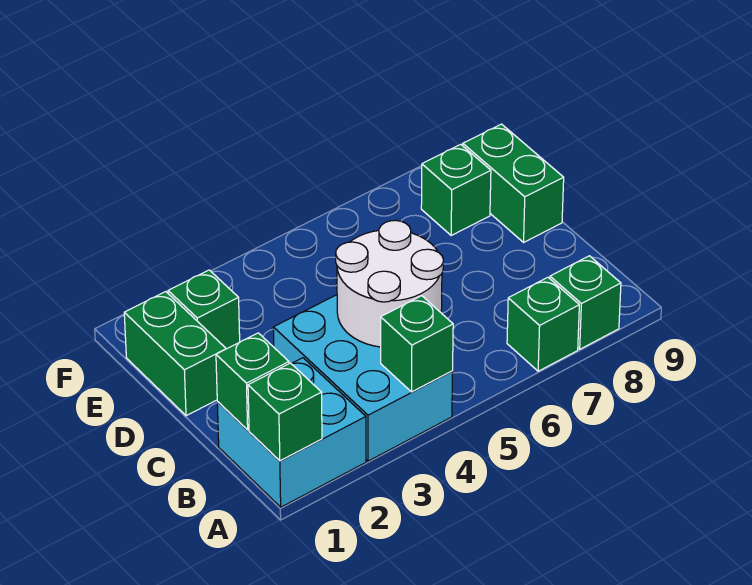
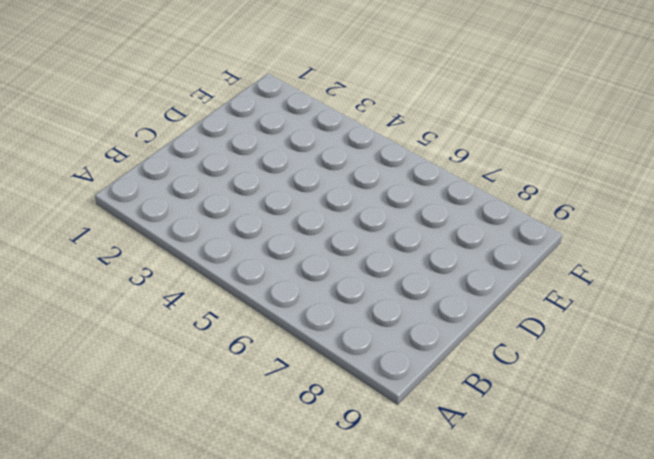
none -> cyan 2x2 brick [217,358,366,507]
none -> cyan 2x3 brick [273,295,453,461]
none -> green 1x1 brick [507,277,579,371]

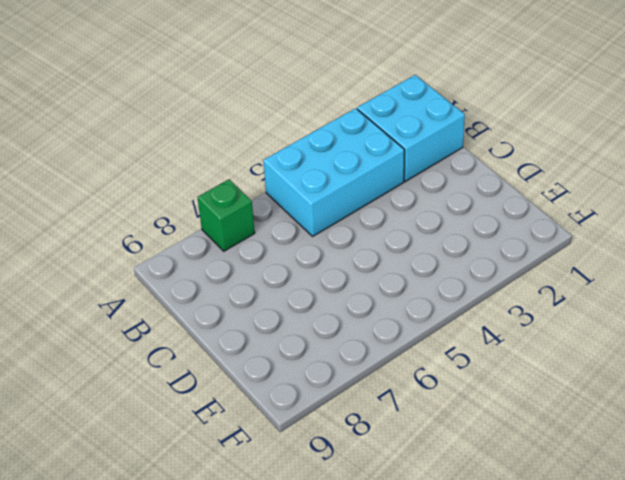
cyan 2x3 brick [263,108,404,236] -> cyan 2x3 brick turned to [273,295,453,461]
none -> green 1x1 brick [550,256,621,349]
none -> green 1x2 brick [124,292,226,416]
none -> green 1x2 brick [462,124,564,242]

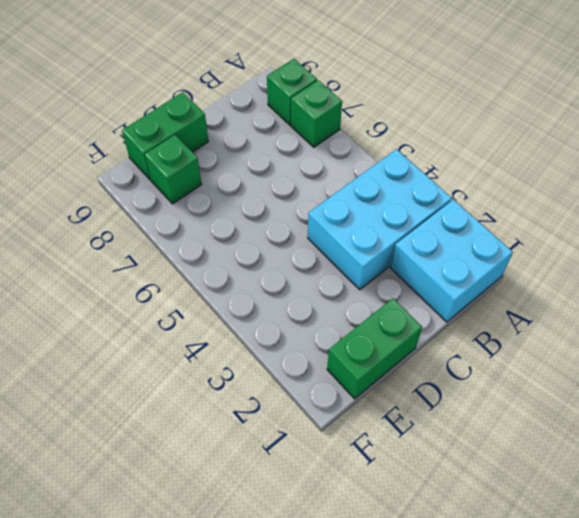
none -> green 1x1 brick [168,270,240,349]
none -> green 1x1 brick [248,363,322,461]
none -> green 1x1 brick [381,296,453,392]

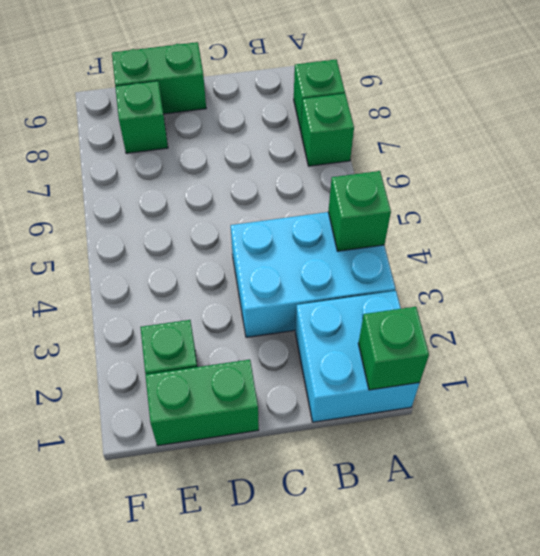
none -> green 1x1 brick [216,333,289,430]
none -> white 2x2 round brick [336,220,443,347]

